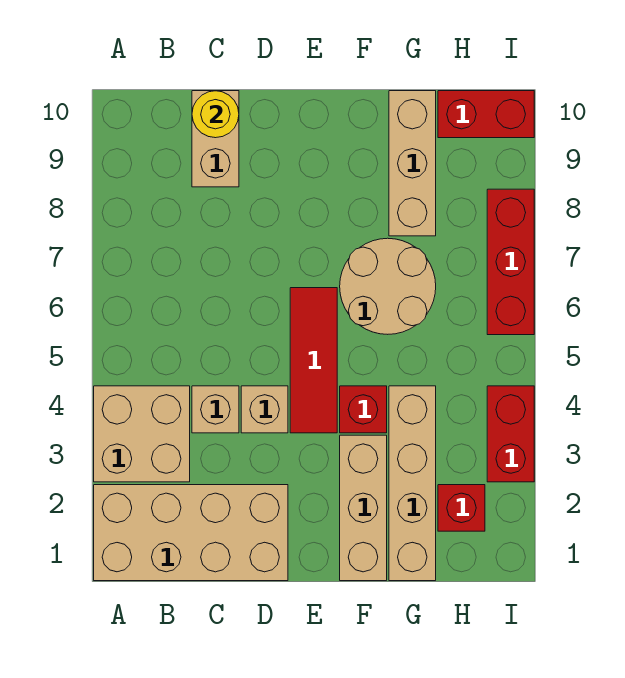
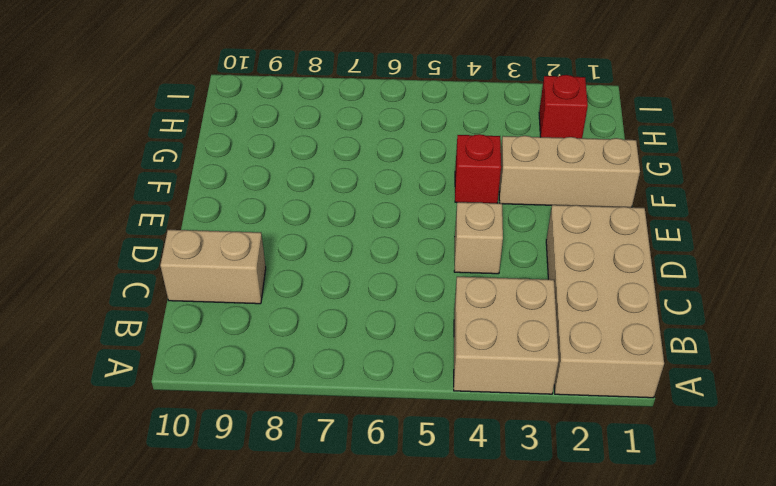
none -> tan 1x1 brick [192,386,239,433]
none -> red 1x3 tile [290,288,337,433]
none -> tan 2x2 round brick [340,238,436,334]

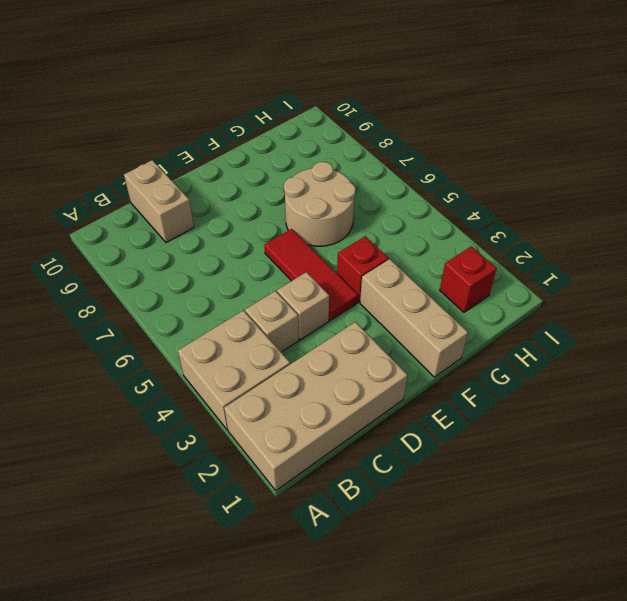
none -> tan 1x4 brick [389,386,436,581]
none -> tan 1x3 brick [389,91,436,236]
none -> red 1x2 brick [438,91,534,138]

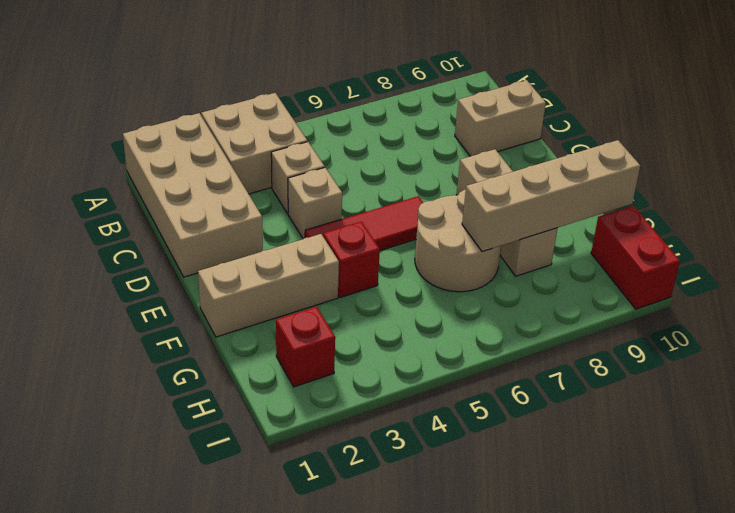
tan 1x3 brick [457,149,557,276] -> tan 1x3 brick turned to [389,91,436,236]
tan 1x4 brick [462,140,640,252] -> tan 1x4 brick moved to [389,386,436,581]
none -> red 1x2 brick [487,386,534,482]
none -> red 1x3 brick [487,189,534,335]
none -> yellow 1x1 round brick [192,91,239,138]

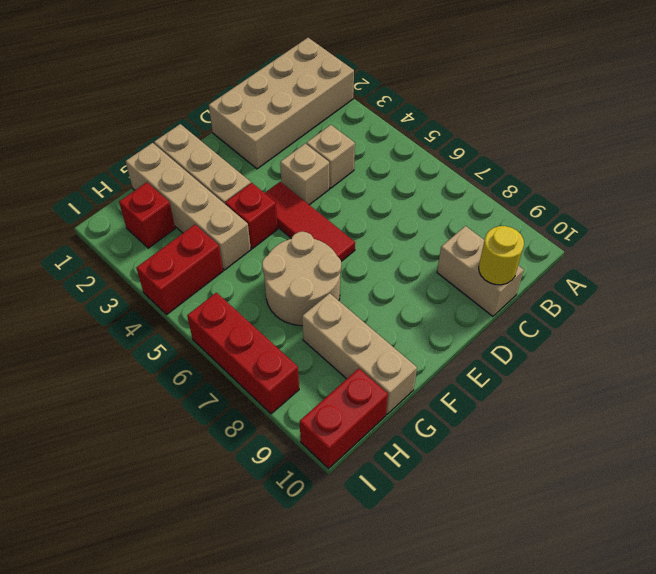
red 1x2 brick [136,225,223,314] -> red 1x2 brick turned to [487,386,534,482]
none -> tan 2x2 brick [94,386,190,482]

